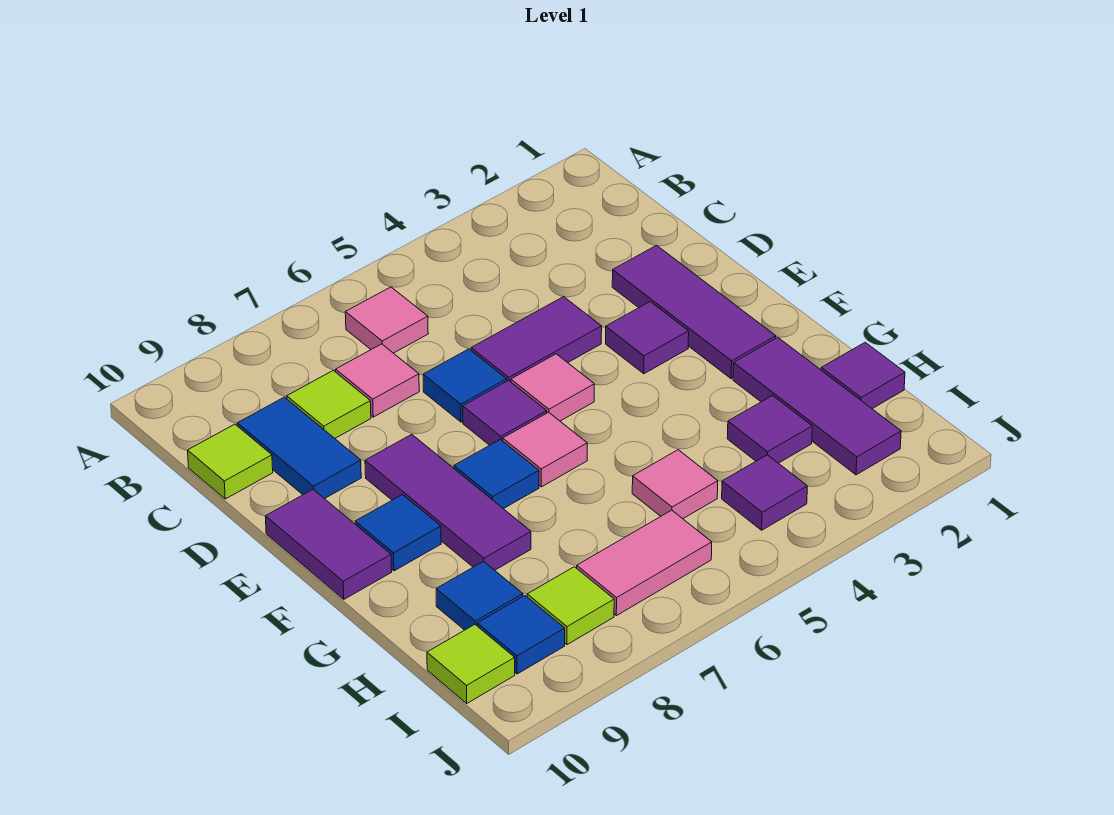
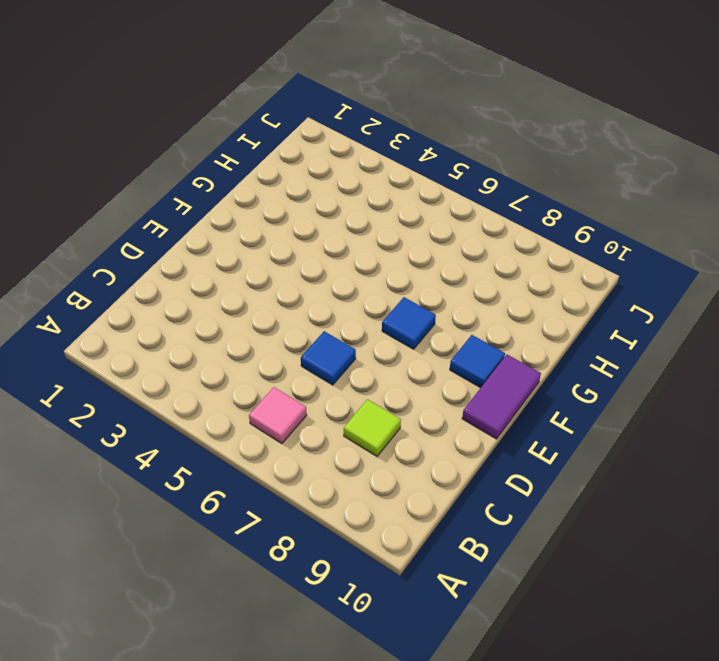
none -> pink 1x1 tile [336,344,419,417]
none -> blue 1x2 tile [237,397,361,499]
none -> lime 1x1 tile [188,424,273,499]

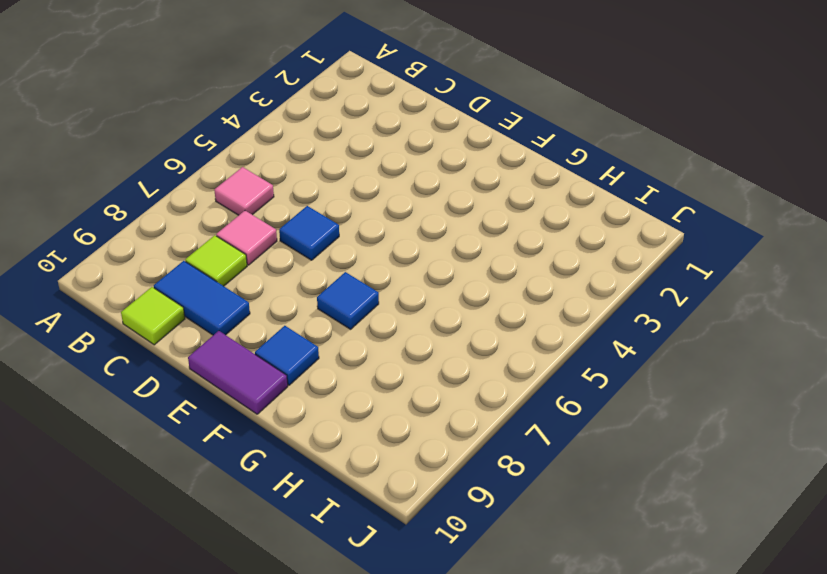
none -> purple 1x3 tile [612,245,776,379]
none -> purple 1x2 tile [471,297,602,382]
none -> purple 1x1 tile [606,302,689,374]

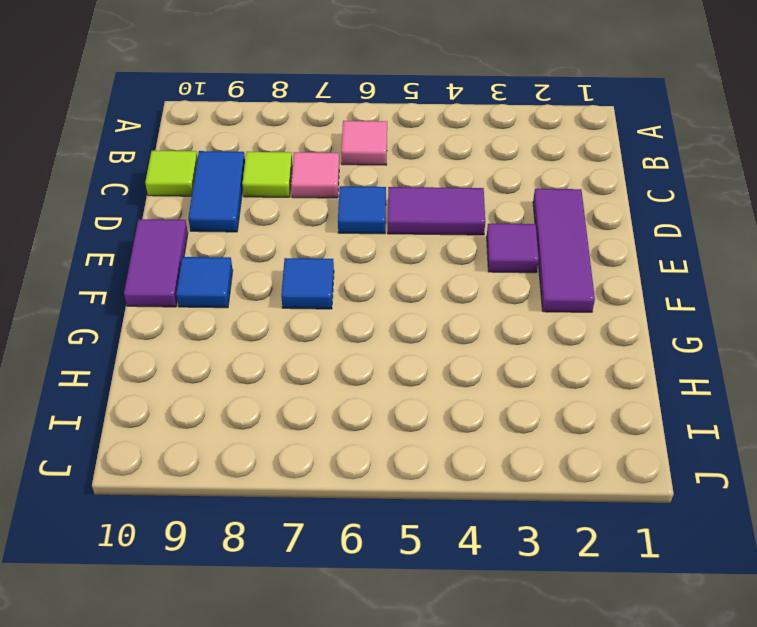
none -> pink 1x1 tile [511,354,594,421]
none -> purple 1x1 tile [463,381,547,445]
none -> purple 1x3 tile [365,434,531,570]

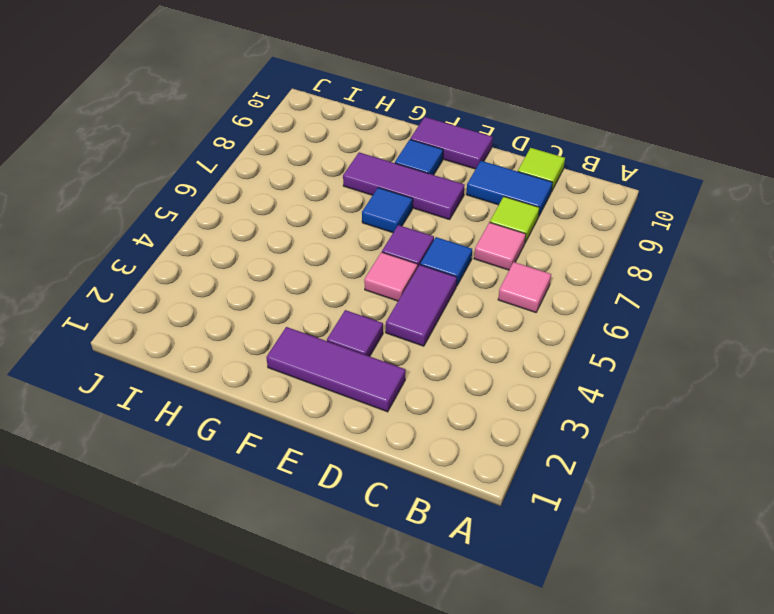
none -> pink 1x1 tile [503,412,587,487]
none -> purple 1x3 tile [733,337,901,475]
none -> purple 1x1 tile [821,342,905,409]

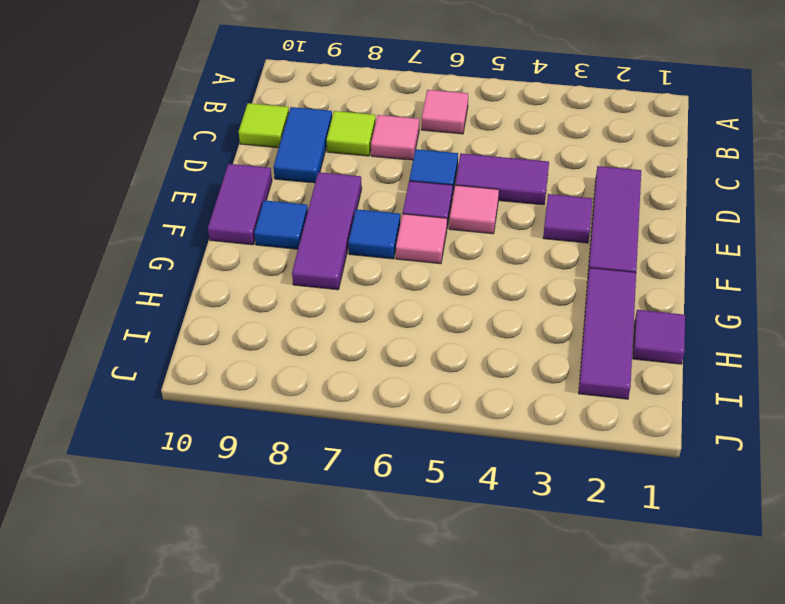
none -> purple 1x1 tile [727,396,812,463]
none -> pink 1x1 tile [632,450,718,519]
none -> blue 1x1 tile [436,561,523,630]

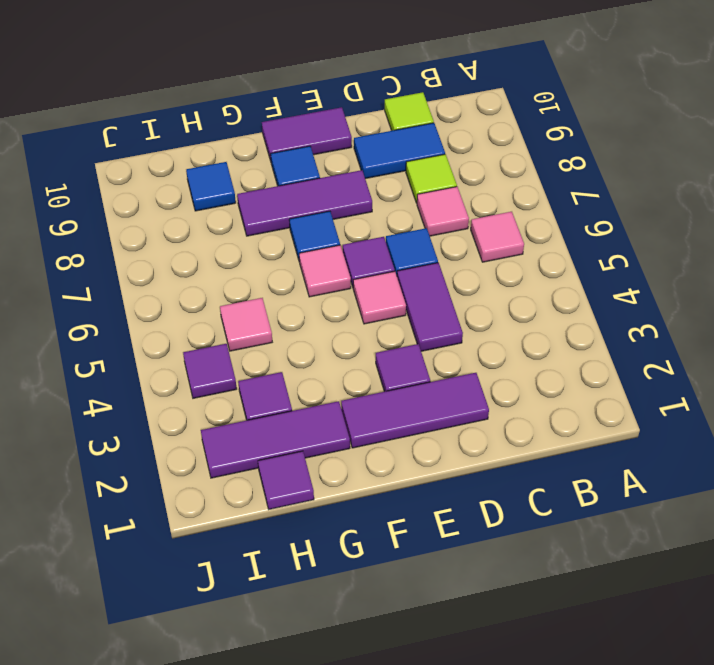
none -> pink 1x2 tile [577,510,712,616]
none -> lime 1x1 tile [527,567,614,645]
none -> blue 1x1 tile [477,596,565,674]

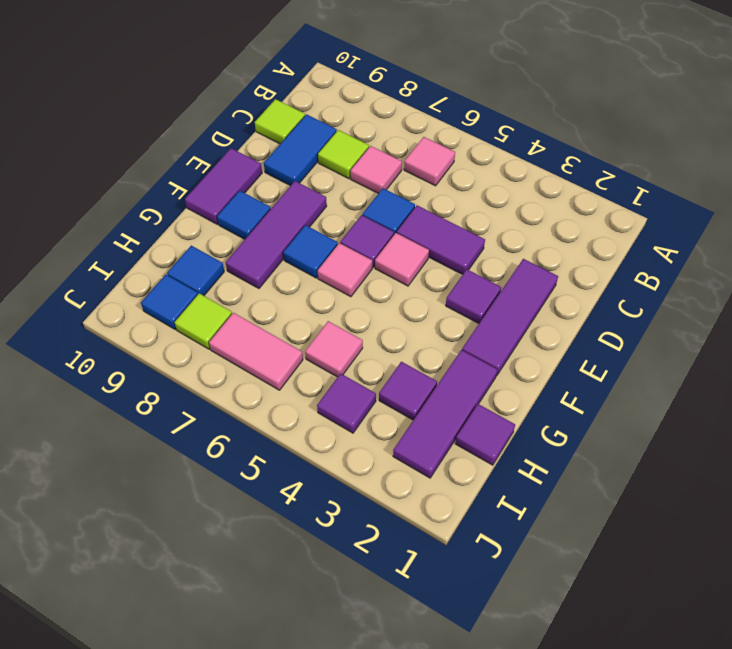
none -> lime 1x1 tile [427,625,515,703]

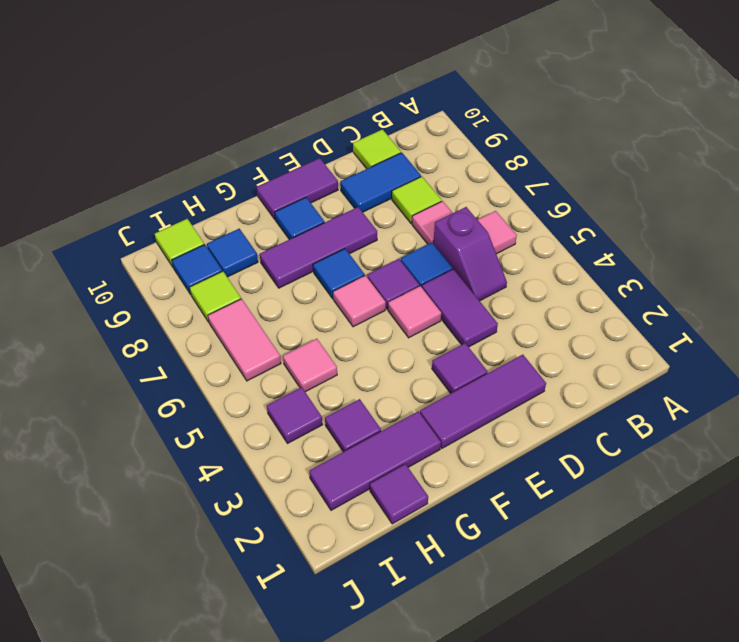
purple 1x2 slope [433,207,507,301] -> none

